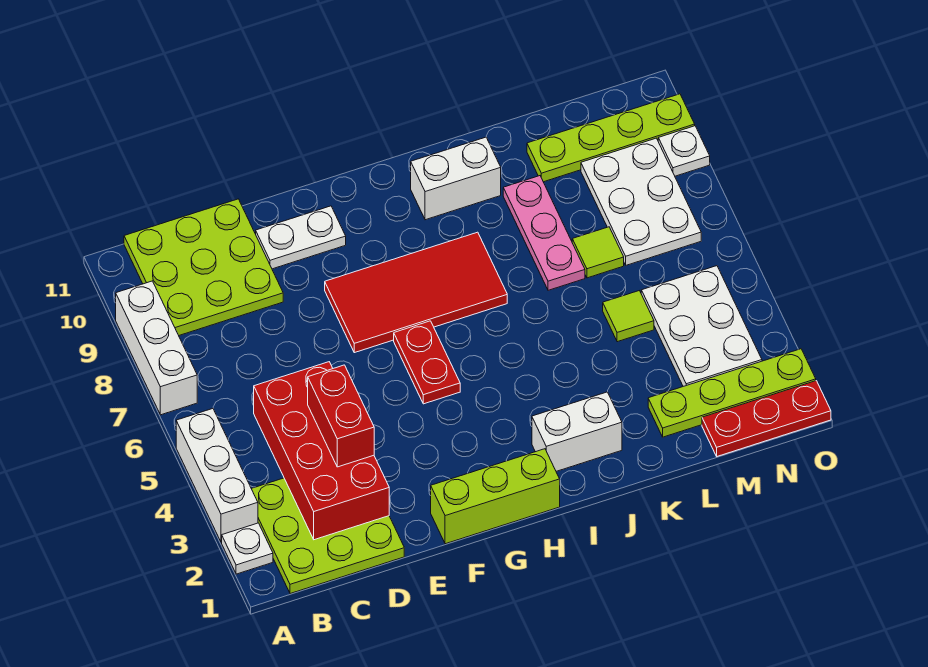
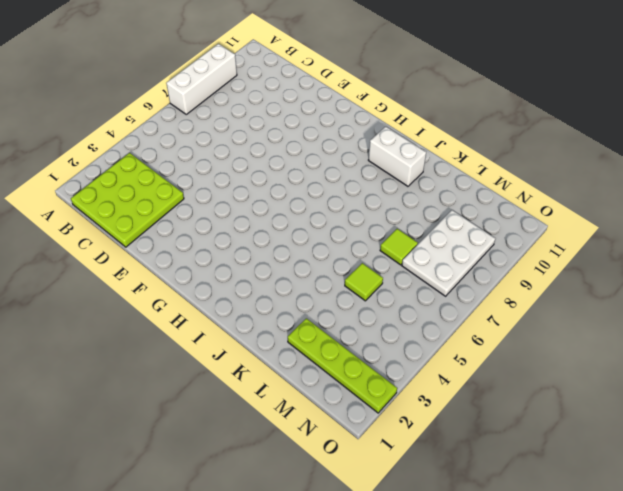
none -> white 1x1 plate [222,523,273,574]
none -> white 1x3 brick [176,409,258,542]
none -> lime 3x3 plate [124,199,283,335]

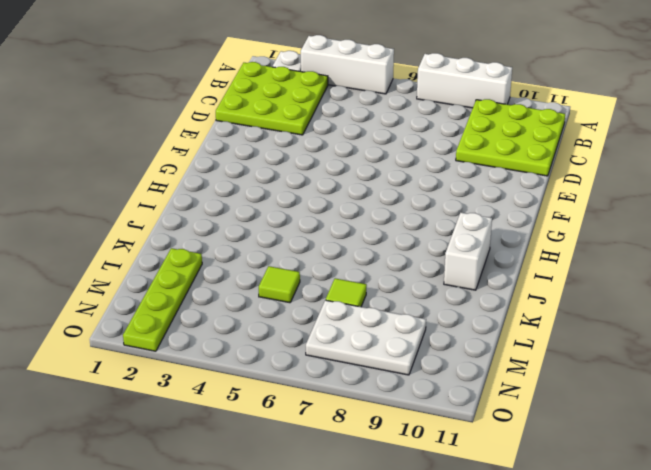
none -> white 1x2 plate [256,206,346,269]
none -> lime 1x3 brick [431,449,560,544]
none -> red 2x4 tile [325,232,507,353]

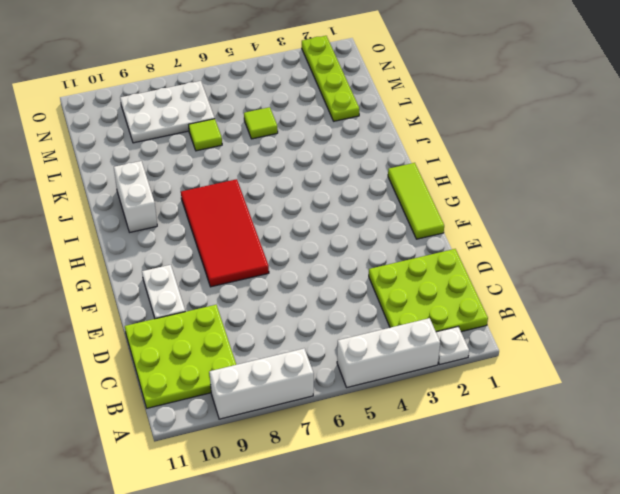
lime 1x3 tile [388,163,444,239] -> lime 1x3 brick [431,449,560,544]
none -> red 1x2 plate [394,321,460,404]
none -> white 1x2 brick [532,392,622,471]
none -> pink 1x3 plate [503,176,585,290]

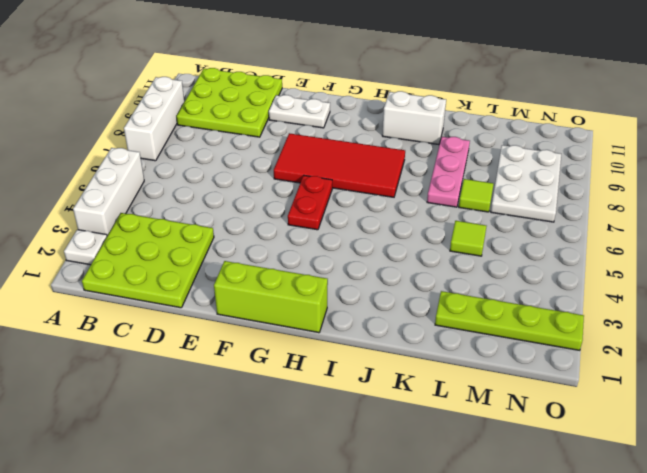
none -> white 1x2 brick [532,392,622,471]
none -> lime 1x4 plate [527,94,695,182]
none -> red 1x3 plate [702,381,831,456]

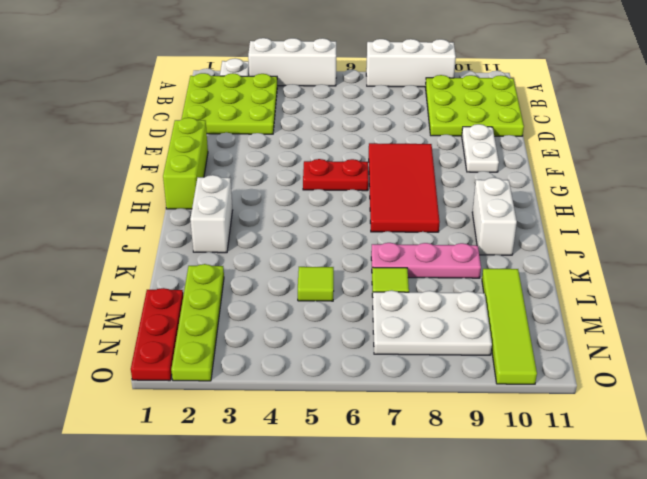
lime 1x4 tile [482,269,537,384] -> lime 1x4 plate [527,94,695,182]
none -> white 2x3 plate [641,266,762,386]
none -> white 1x1 plate [658,126,710,176]
none -> red 2x4 brick [254,362,389,540]

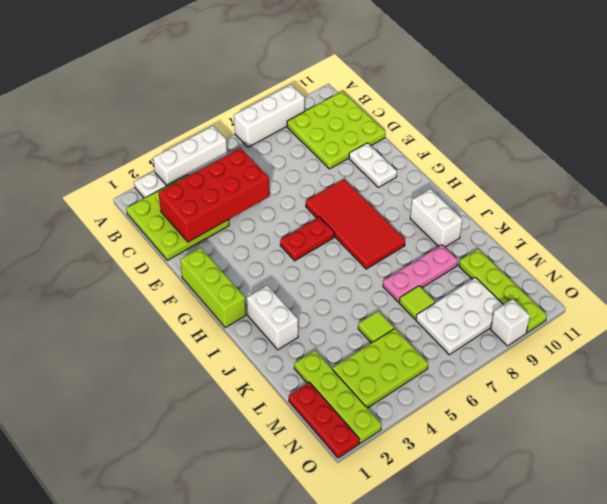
lime 2x3 plate [332,329,428,408] -> white 2x3 plate [641,266,762,386]
white 1x1 brick [490,299,530,346] -> white 1x1 plate [658,126,710,176]
none -> red 1x2 brick [308,365,374,467]

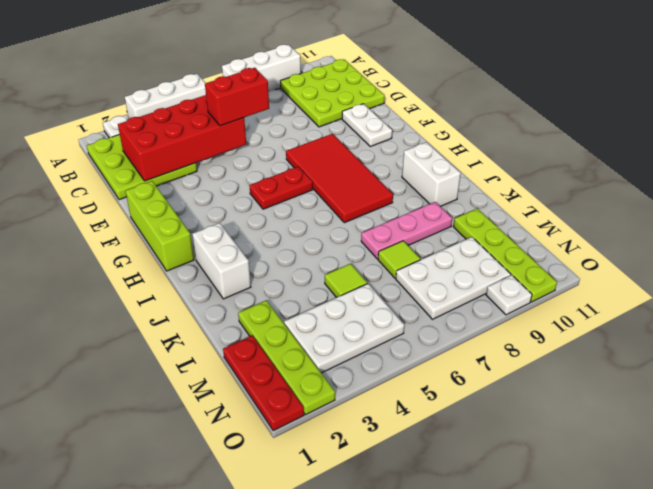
red 1x2 brick [205,68,269,126] -> red 1x2 brick moved to [308,365,374,467]

